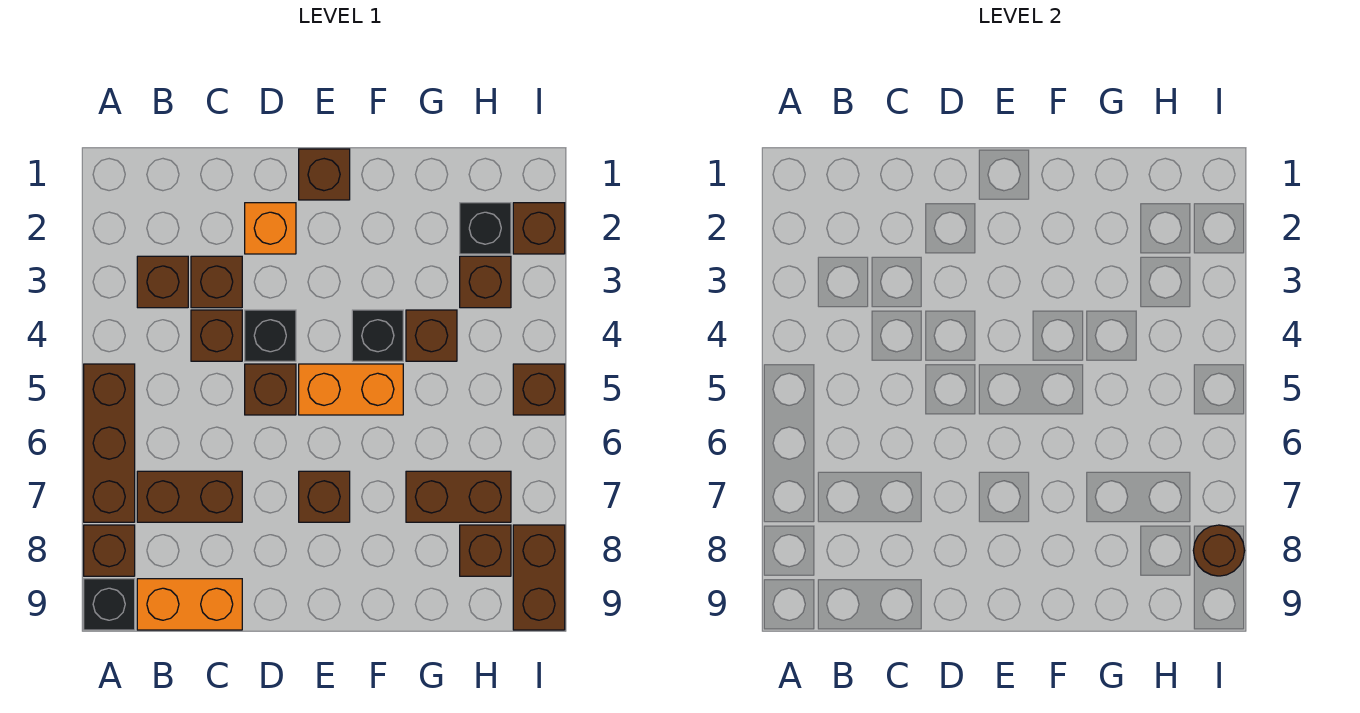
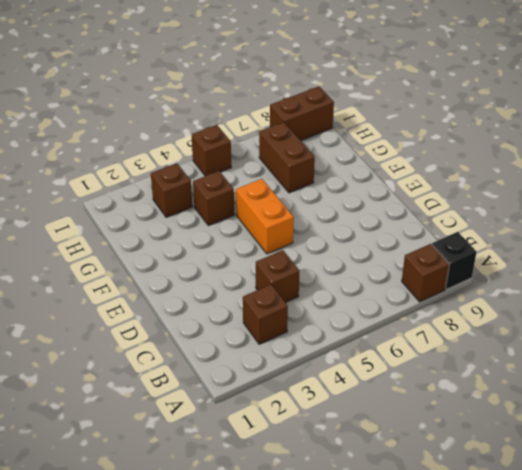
none -> brown 1x3 brick [84,364,135,522]
none -> brown 1x2 brick [137,471,242,522]
none -> orange 1x2 brick [137,579,242,630]

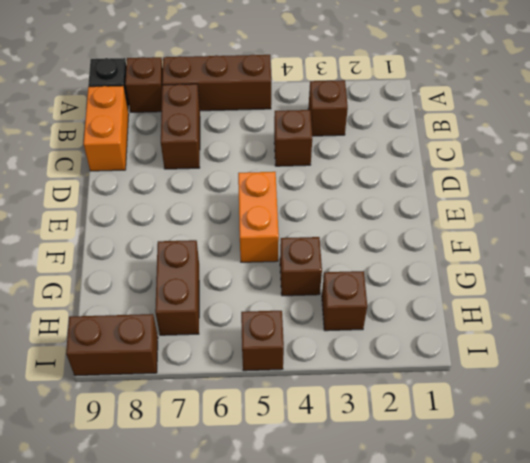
none -> brown 1x1 brick [191,256,242,308]
none -> orange 1x1 brick [245,203,296,254]
none -> black 1x1 brick [245,310,296,361]

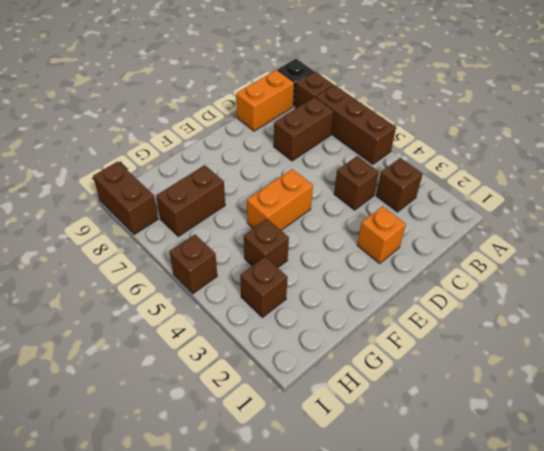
none -> brown 1x1 brick [191,256,242,308]
none -> black 1x1 brick [245,310,296,361]
none -> brown 1x1 brick [245,364,296,415]

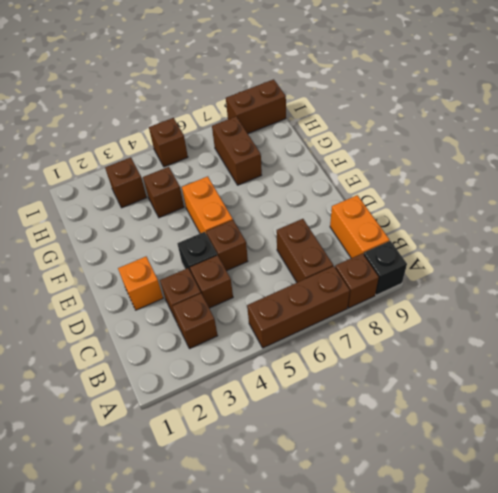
none -> brown 1x1 brick [299,149,350,200]
none -> brown 1x1 brick [299,471,350,522]
none -> black 1x1 brick [352,310,403,361]

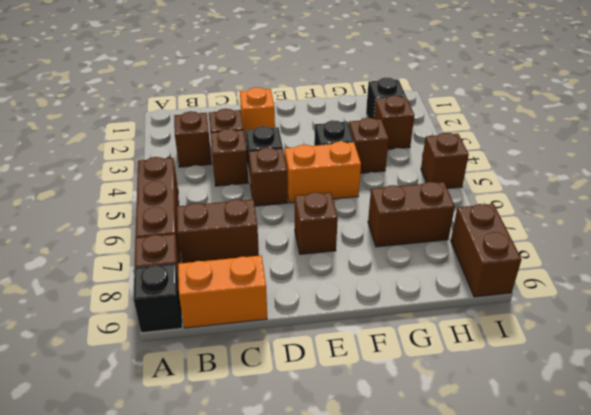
none -> brown 1x1 brick [299,149,350,200]
none -> brown 1x1 brick [460,525,511,576]
none -> brown 1x1 brick [513,203,565,254]

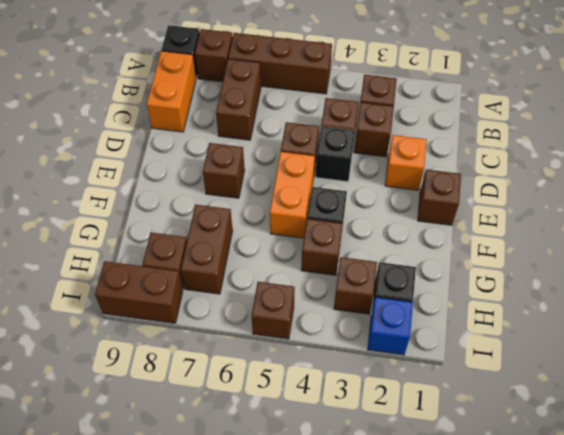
blue 1x1 brick [368,297,413,355] -> brown 1x1 brick [513,203,565,254]
none -> brown 1x1 round brick [1193,525,1245,576]

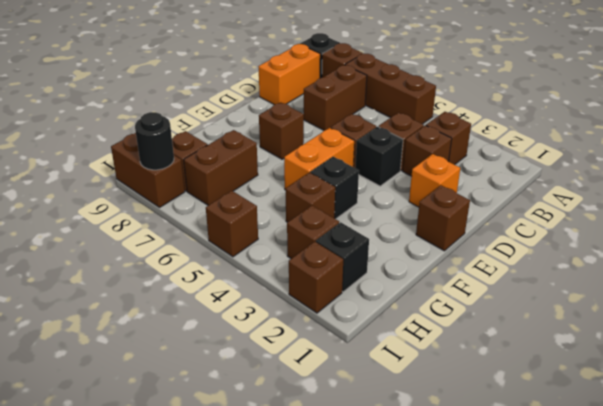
black 1x1 round brick [135,112,174,170] -> brown 1x1 round brick [1193,525,1245,576]

